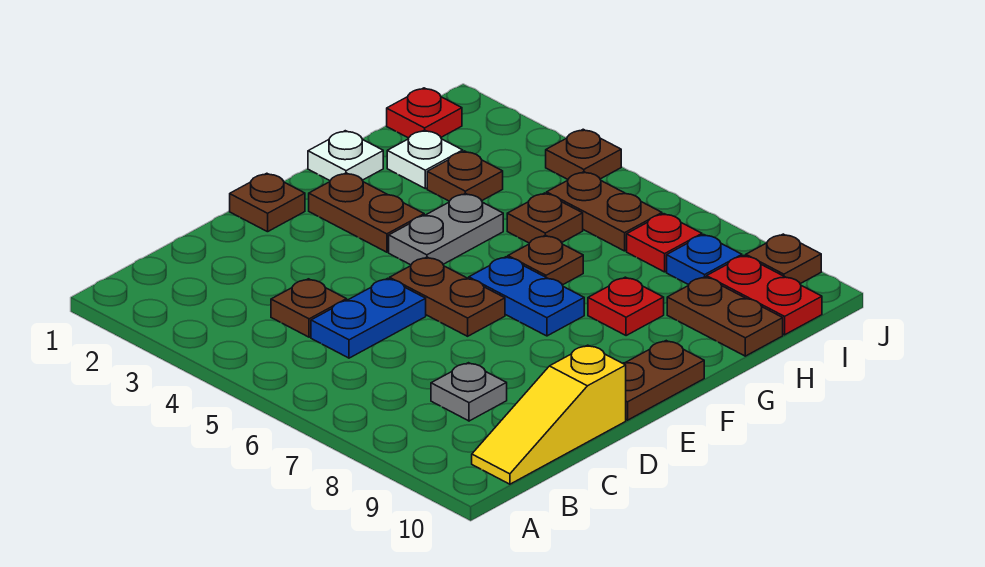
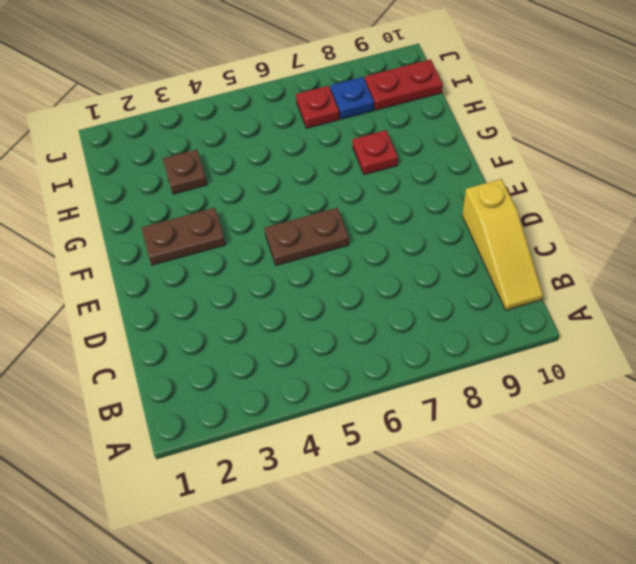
none -> brown 1x1 plate [271,279,347,337]
none -> blue 1x2 plate [311,278,426,358]
none -> grey 1x1 plate [431,363,507,421]

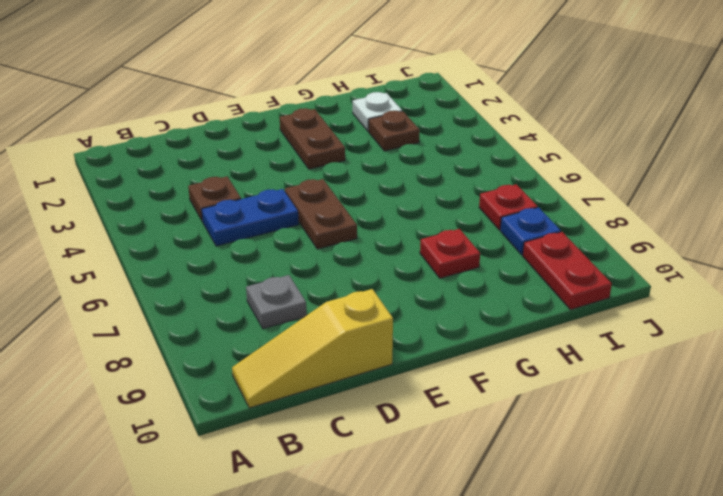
none -> brown 1x1 plate [230,173,305,232]
none -> brown 1x2 plate [623,341,704,420]
none -> grey 1x2 plate [389,193,503,265]

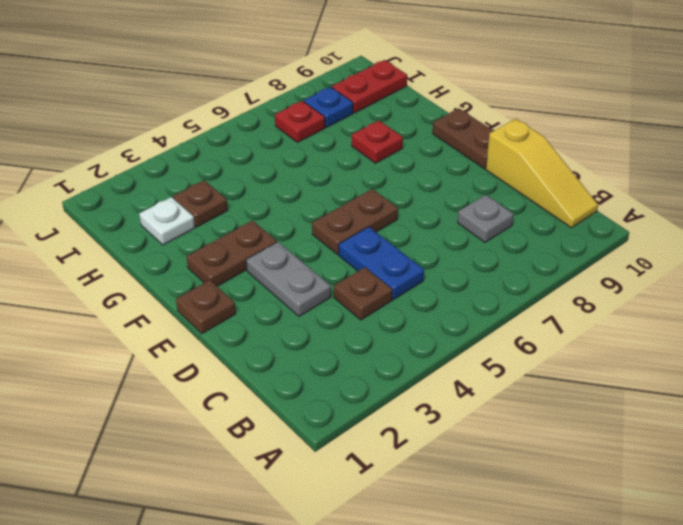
grey 1x2 plate [246,242,331,316] -> grey 1x2 plate moved to [389,193,503,265]
none -> blue 1x2 plate [469,257,584,336]
none -> white 1x1 plate [308,131,383,180]
none -> brown 1x1 plate [508,235,583,285]

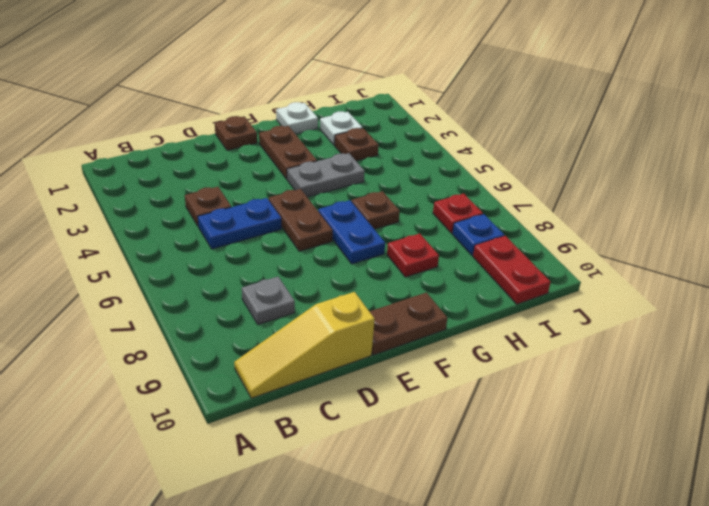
none -> brown 1x1 plate [507,193,583,243]
none -> brown 1x2 plate [667,277,783,356]
none -> red 1x1 plate [387,88,462,138]

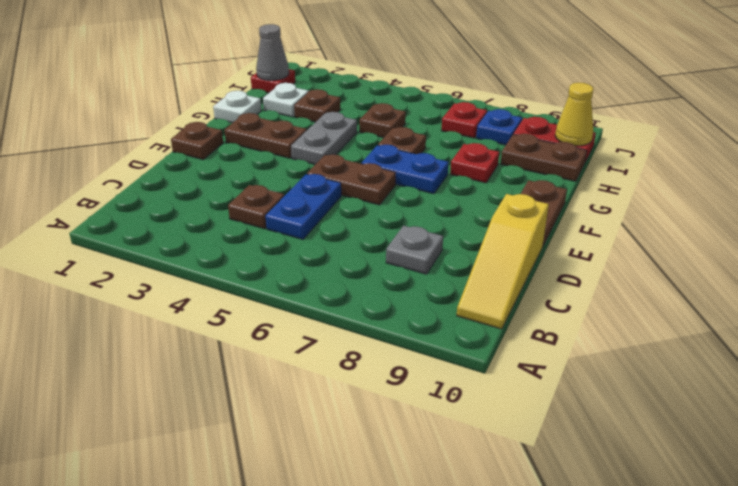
grey 1x1 cone [256,24,289,80] -> none
yellow 1x1 cone [555,82,593,146] -> none
none -> brown 1x2 plate [547,172,662,251]
none -> brown 1x1 plate [546,129,621,179]
none -> brown 1x1 plate [746,234,821,284]

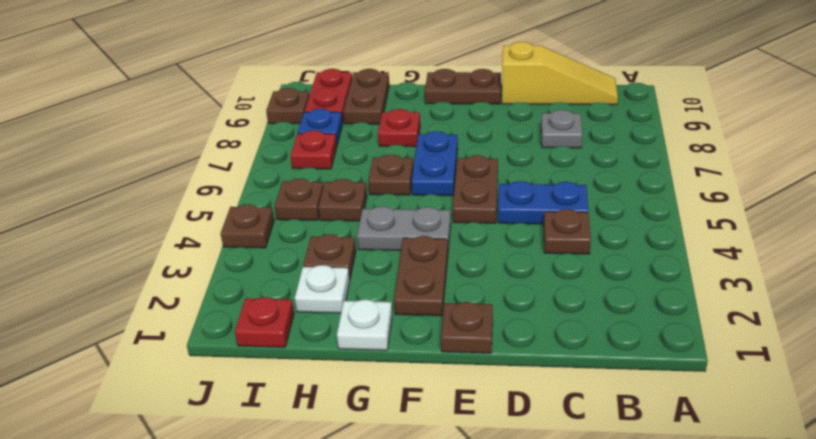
brown 1x1 plate [274,179,324,220] -> brown 1x2 plate [547,172,662,251]

